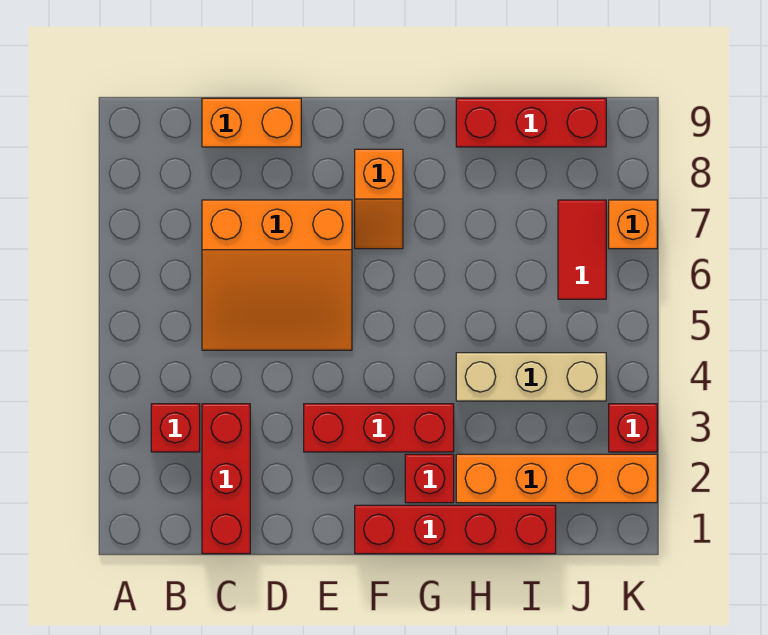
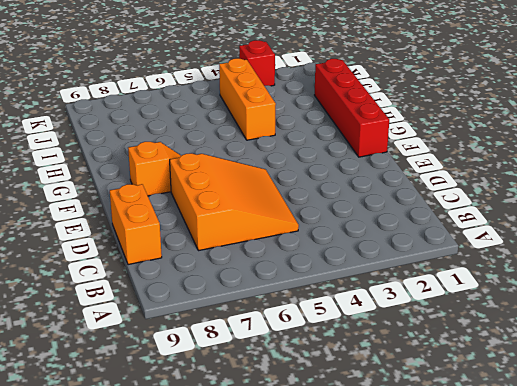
orange 1x3 brick [219,58,276,140] -> tan 1x3 brick [456,353,606,401]
none -> red 1x1 brick [151,404,200,452]
none -> red 1x3 brick [202,404,250,554]
none -> red 1x3 brick [304,404,454,452]

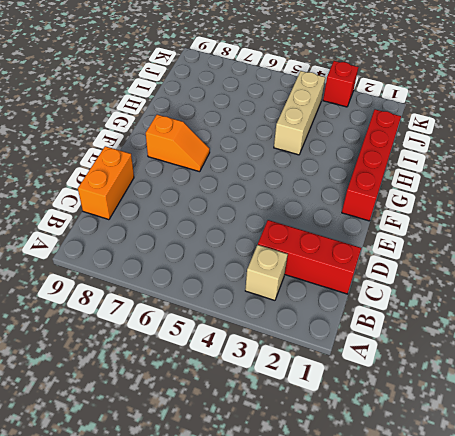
tan 1x1 brick [245,245,288,300] -> red 1x1 brick [151,404,200,452]
none -> orange 3x3 slope [202,200,352,350]
none -> red 1x3 brick [304,404,454,452]
none -> red 1x1 brick [405,454,454,503]

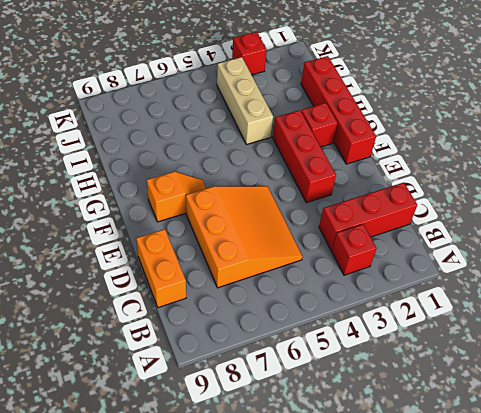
none -> orange 1x4 brick [456,454,657,503]
none -> red 1x3 brick [456,98,606,147]
none -> red 1x2 tile [558,200,606,299]

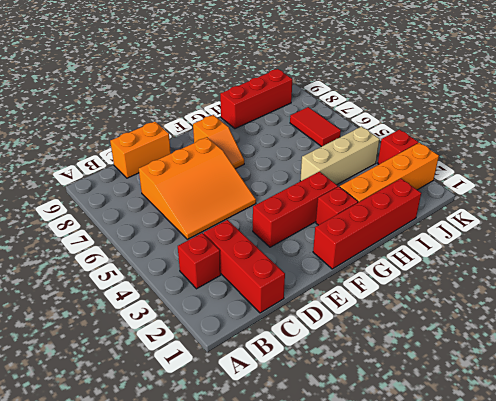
none -> orange 1x1 brick [609,200,657,249]

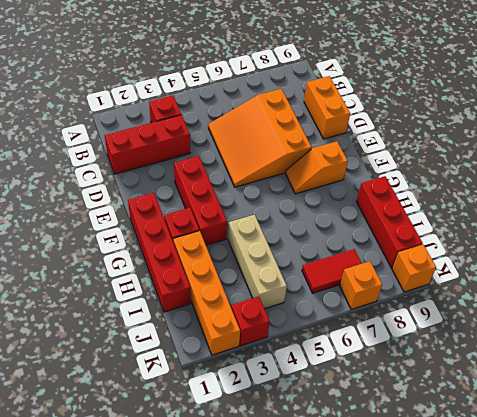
orange 1x1 brick [392,244,436,292] -> none

